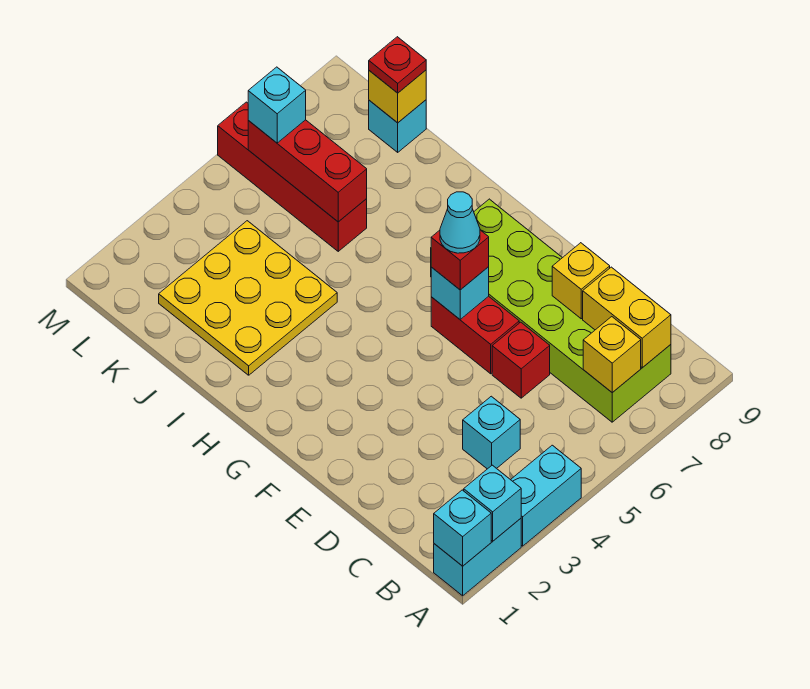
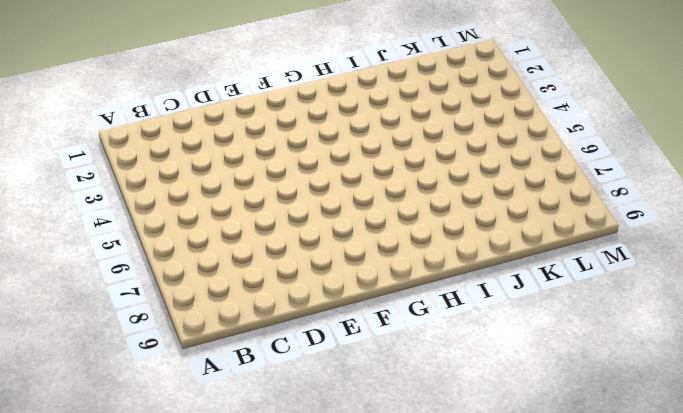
none -> cyan 1x2 brick [434,518,521,596]
none -> cyan 1x2 brick [511,445,581,546]
none -> lime 2x6 brick [474,199,671,422]

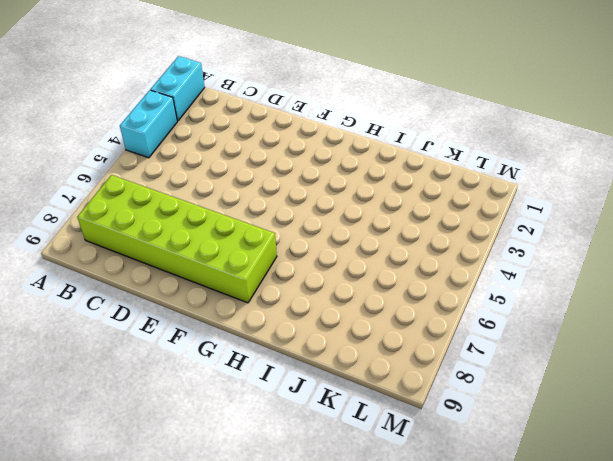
none -> cyan 1x1 brick [463,396,520,469]
none -> red 1x1 brick [492,322,550,398]
none -> red 1x2 brick [431,296,519,374]

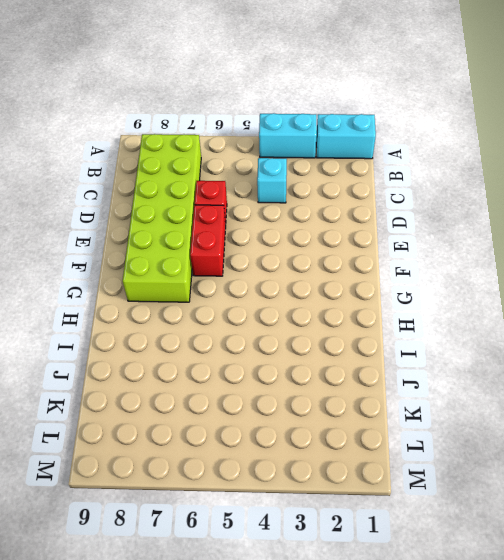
none -> yellow 3x3 plate [159,221,337,375]
none -> red 1x4 brick [218,102,367,251]
none -> cyan 1x1 brick [369,100,426,152]

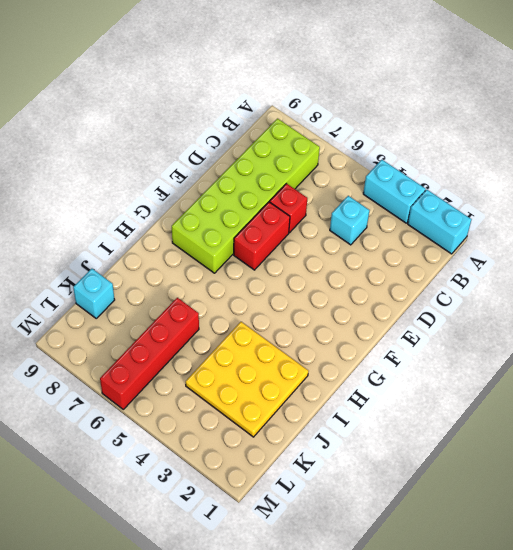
none -> cyan 1x1 brick [434,490,491,566]
none -> cyan 1x1 brick [464,465,521,541]
none -> yellow 1x1 brick [583,317,641,393]

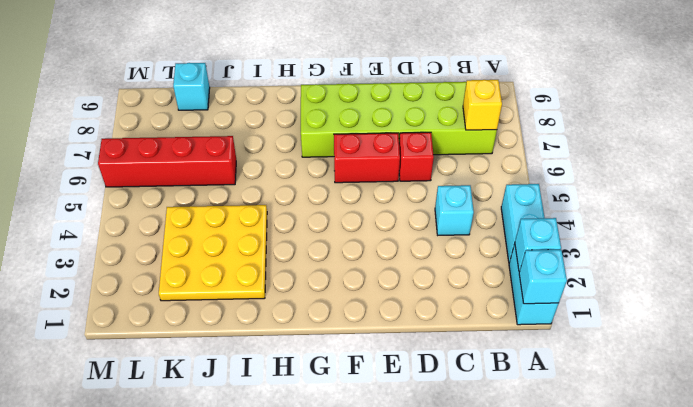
none -> yellow 1x2 brick [583,267,671,368]
none -> yellow 1x1 brick [552,243,610,319]
none -> cyan 1x1 brick [431,267,489,319]

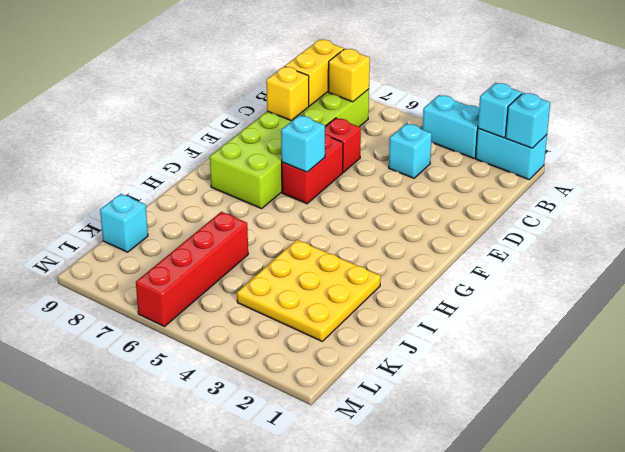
none -> red 1x3 brick [248,120,367,222]
none -> yellow 1x1 brick [369,70,426,123]
none -> red 1x1 brick [431,230,489,290]

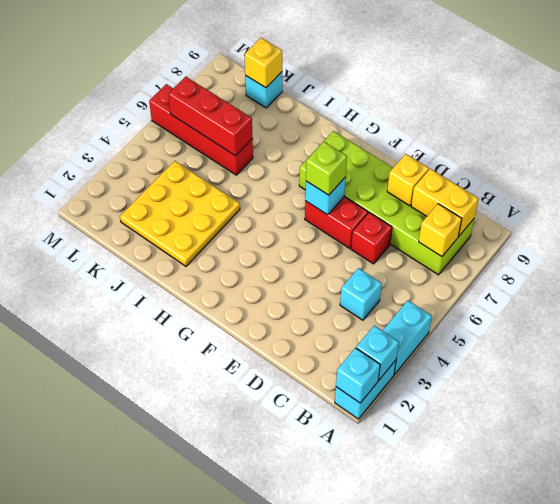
lime 1x1 brick [306,142,347,195] -> red 1x1 brick [431,230,489,290]
none -> red 1x1 plate [369,37,426,93]
none -> cyan 1x1 brick [248,67,306,143]
none -> cyan 1x1 cone [440,192,480,253]

